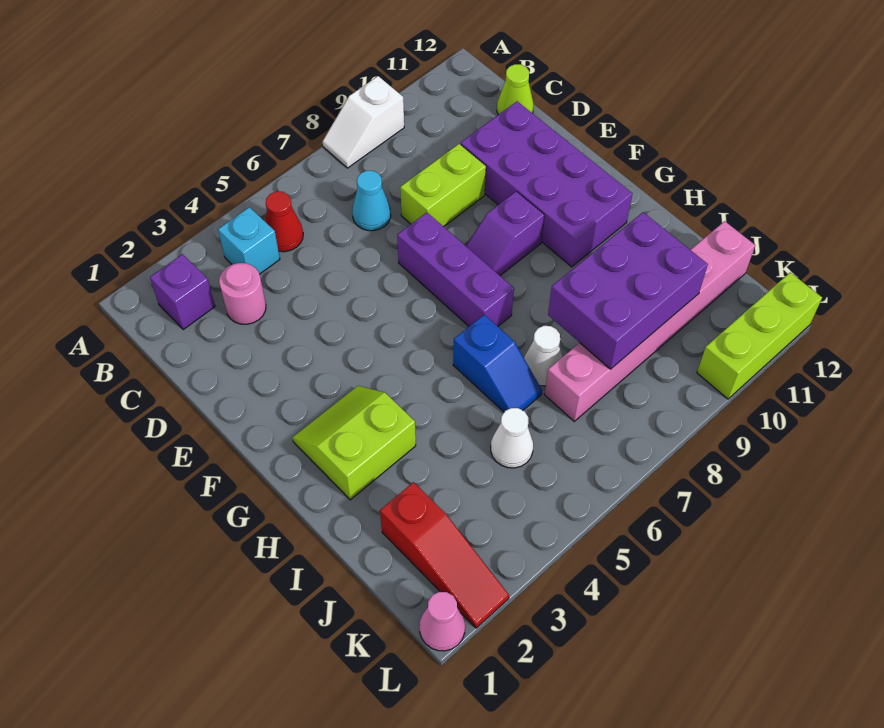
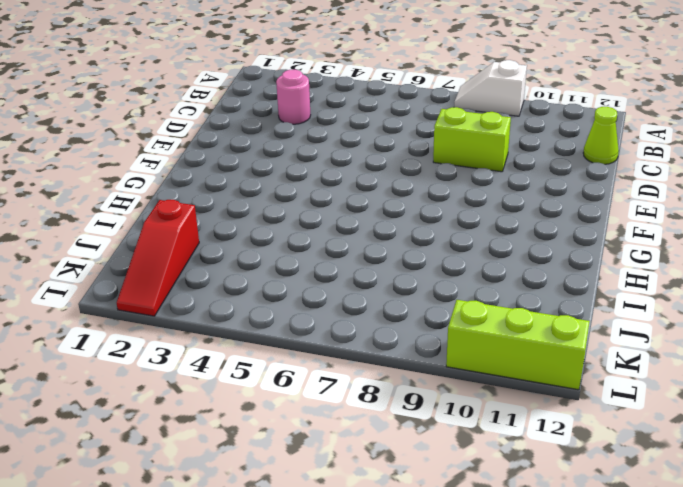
none -> purple 1x1 brick [150,254,215,330]
none -> cyan 1x1 brick [218,207,280,274]
none -> red 1x1 cone [265,191,303,252]

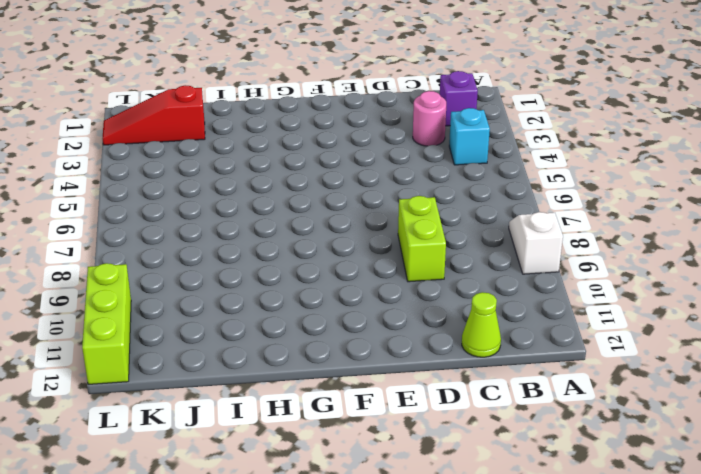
none -> red 1x1 cone [265,191,303,252]
none -> cyan 1x1 cone [352,171,391,231]
none -> purple 2x4 brick [461,101,632,267]

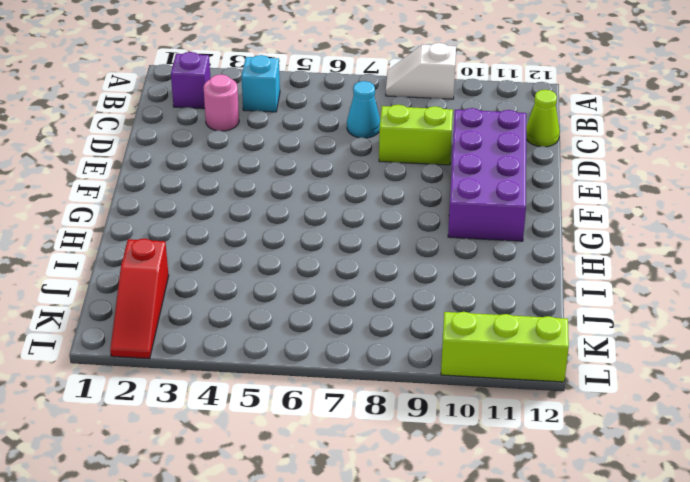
none -> red 1x1 cone [265,191,303,252]
none -> purple 1x3 brick [397,213,514,326]
none -> purple 1x2 slope [466,191,544,276]

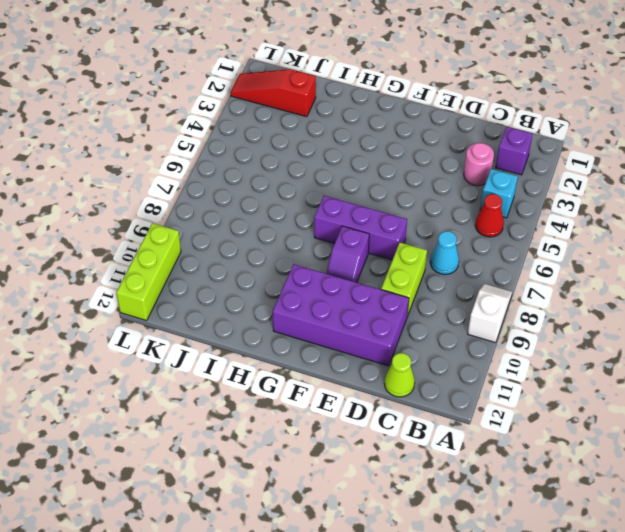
purple 1x2 slope [326,226,369,283] -> purple 1x2 slope turned to [466,191,544,276]
none -> lime 2x2 slope [293,386,416,500]
none -> blue 1x2 slope [453,315,542,412]
none -> white 1x1 cone [524,326,562,386]

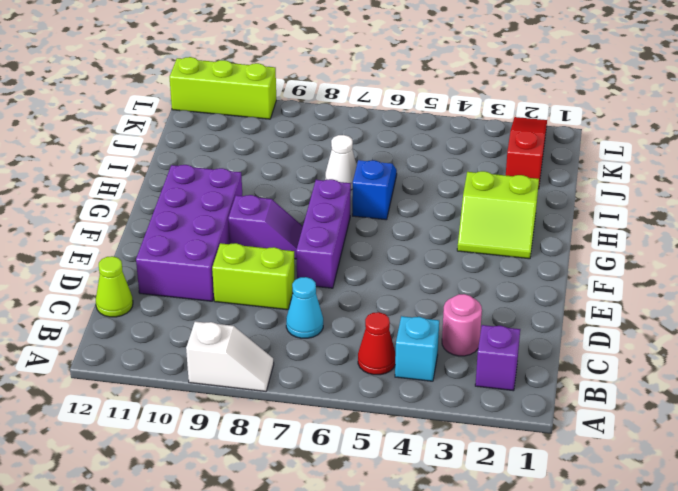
none -> white 1x1 cone [491,408,533,468]
none -> pink 1x6 brick [545,221,755,421]
none -> pink 1x1 cone [420,592,465,651]

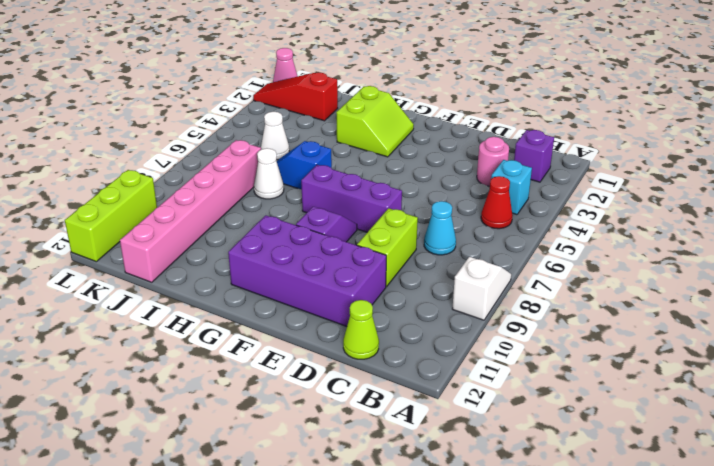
none -> purple 2x3 brick [548,212,708,369]

